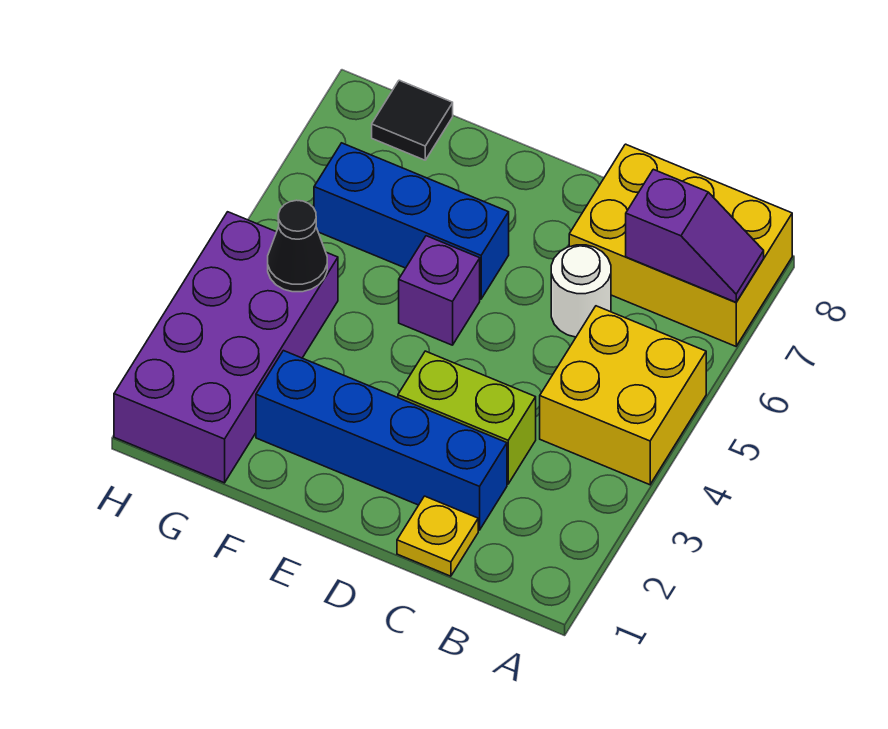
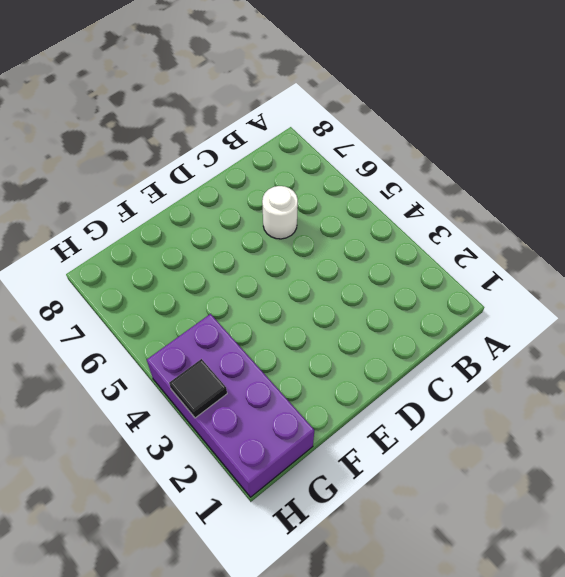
black 1x1 tile [169,359,227,418] -> black 1x1 tile moved to [372,80,453,160]
none -> yellow 2x2 brick [540,306,706,485]
none -> yellow 2x3 brick [569,144,792,346]
none -> yellow 1x1 plate [397,496,478,576]

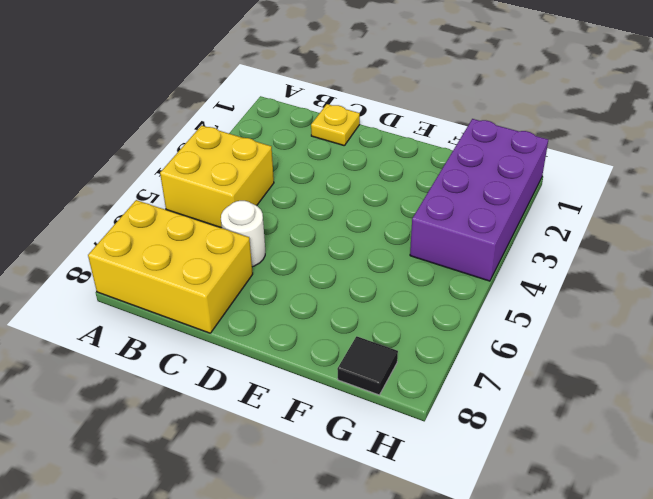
none -> blue 1x4 brick [256,351,507,530]
none -> lime 1x2 brick [398,351,536,484]
none -> purple 1x1 brick [399,236,480,345]

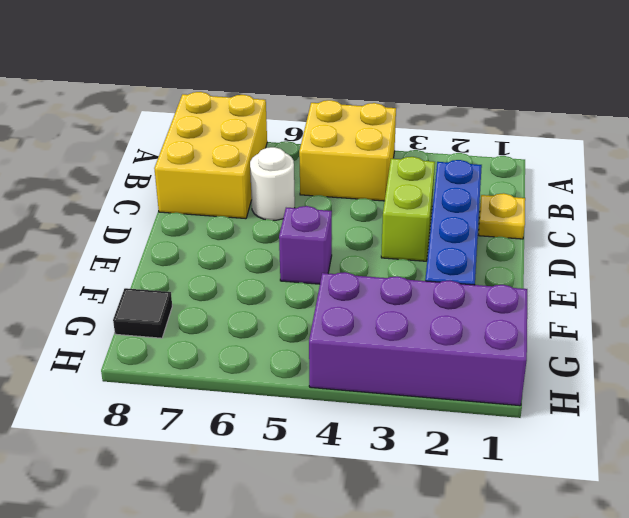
none -> blue 1x3 brick [314,143,509,299]
none -> purple 1x2 slope [626,169,764,302]
none -> black 1x1 cone [268,200,327,292]

